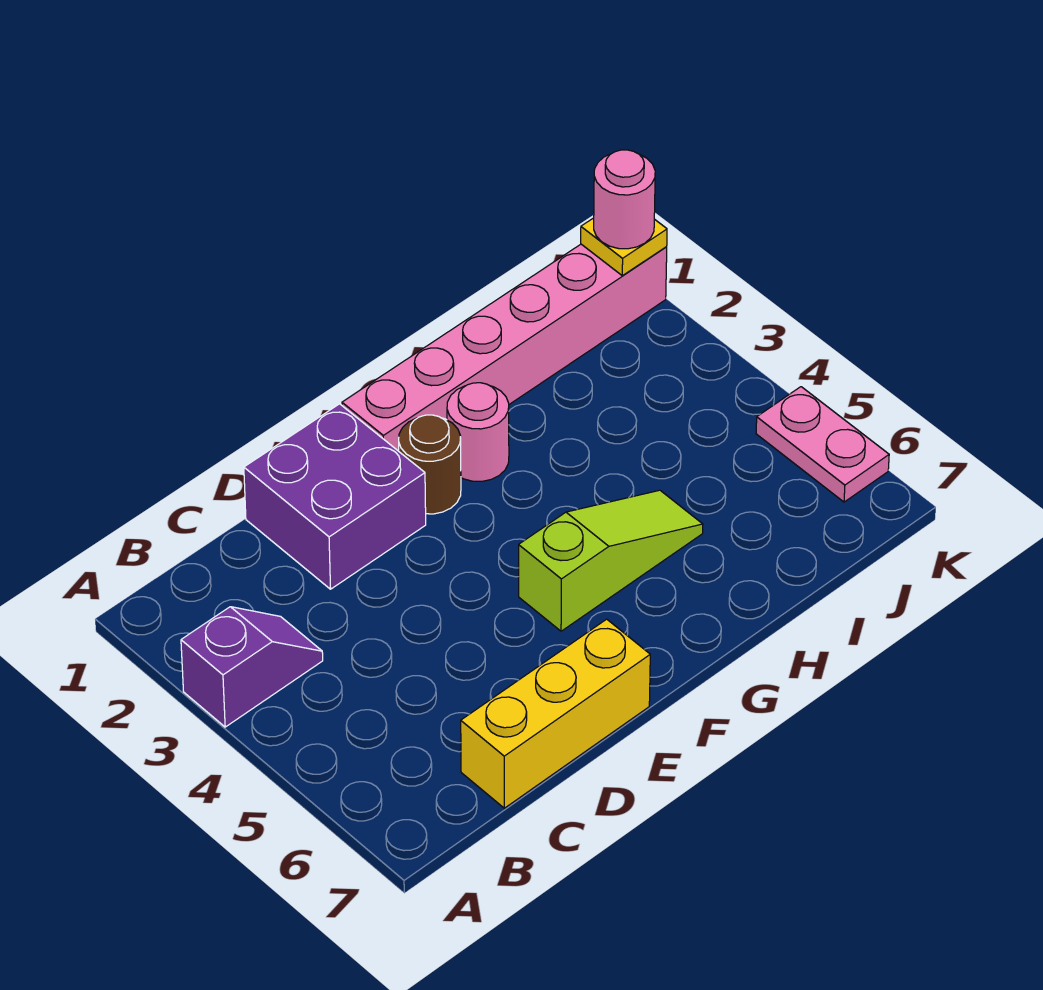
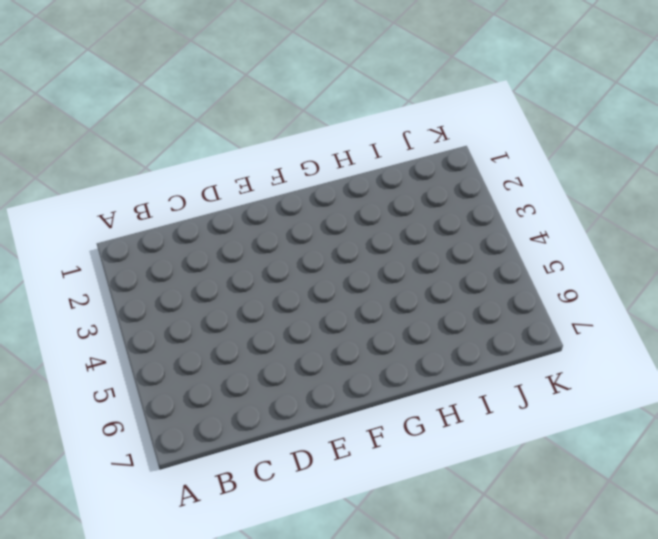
none -> purple 1x2 slope [181,607,323,727]
none -> yellow 1x3 brick [461,619,650,808]

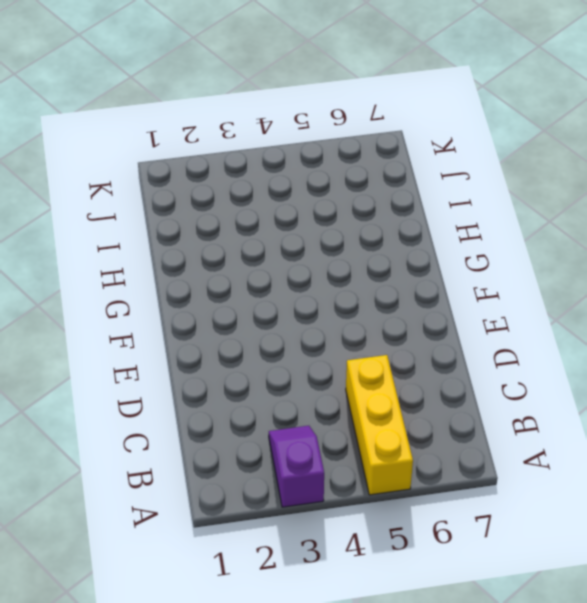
yellow 1x3 brick [346,355,413,495] -> yellow 1x3 brick moved to [461,619,650,808]
none -> purple 2x2 brick [244,404,426,589]
none -> pink 1x6 brick [342,244,667,451]

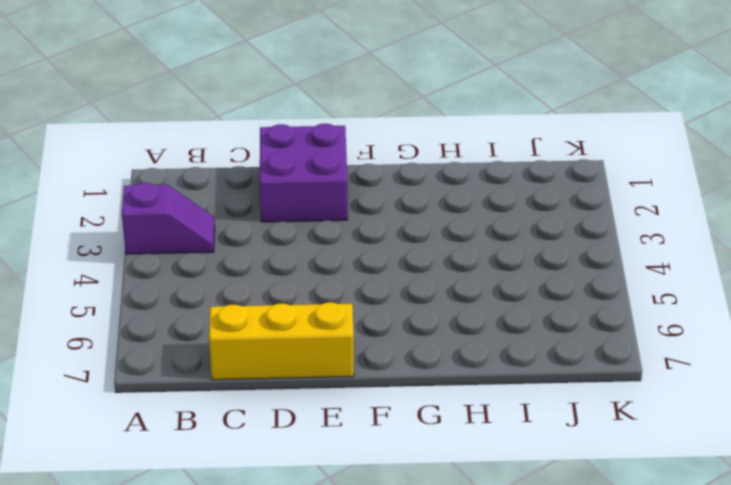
none -> pink 1x6 brick [342,244,667,451]
none -> brown 1x1 round brick [399,415,461,514]

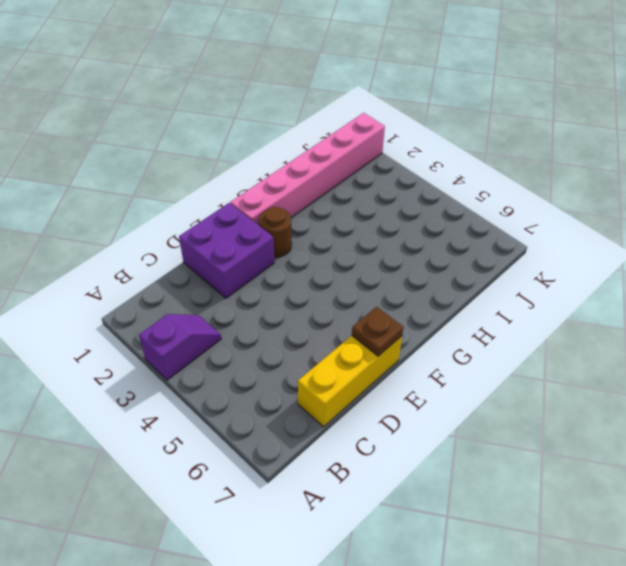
brown 1x1 plate [352,307,404,356] -> none
none -> lime 1x3 slope [519,490,703,631]
none -> pink 1x1 round brick [447,383,509,481]

